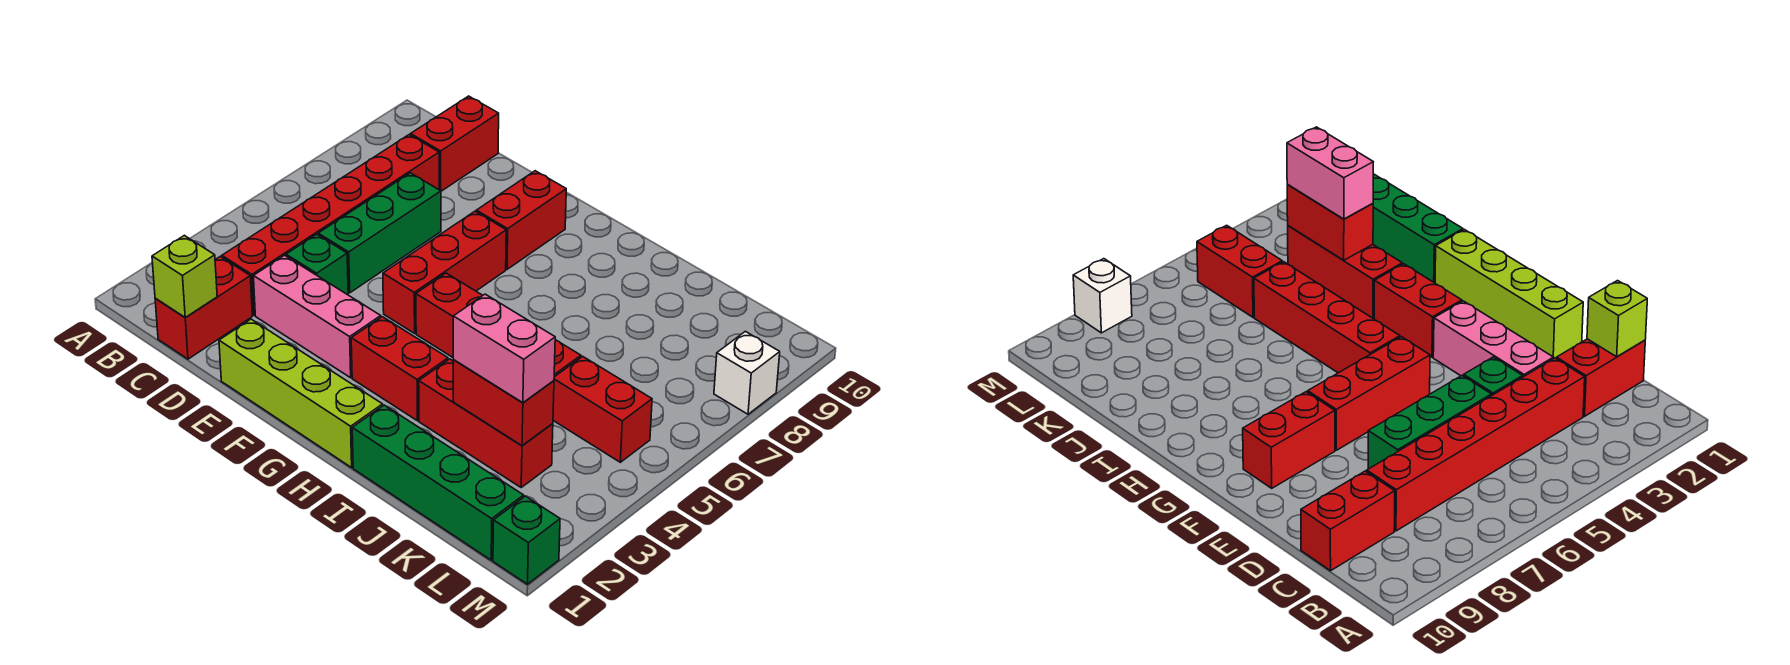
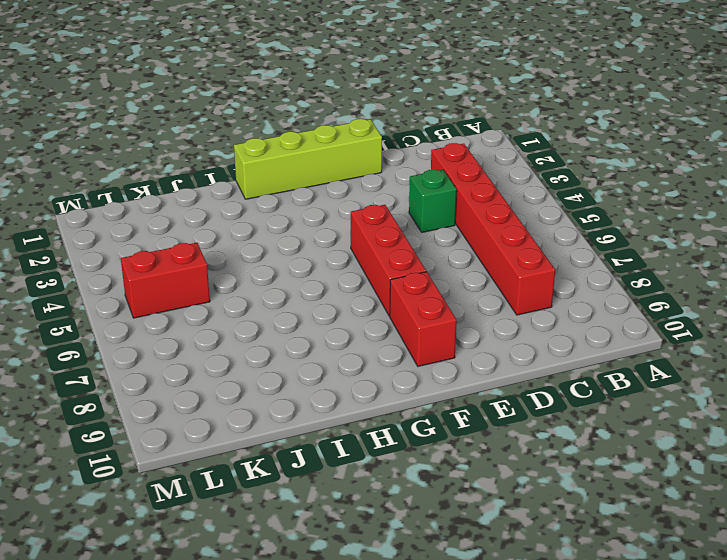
none -> red 1x2 brick [155,257,252,359]
none -> red 1x2 brick [411,96,499,191]
none -> pink 1x3 brick [254,255,381,378]

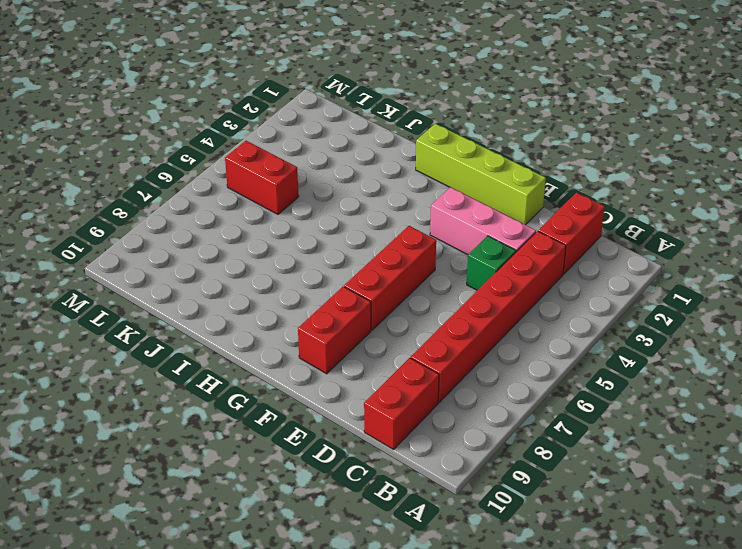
none -> green 1x3 brick [318,173,441,293]
none -> red 1x2 brick [351,317,448,421]
none -> red 1x4 brick [416,273,581,377]

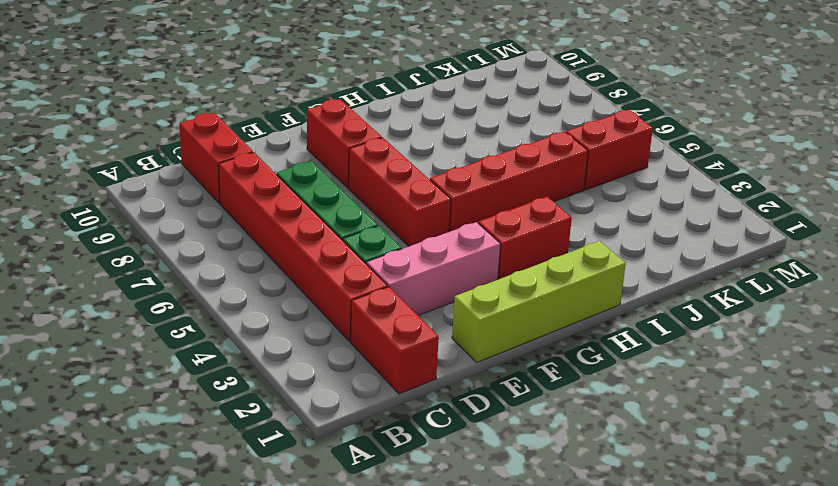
none -> green 1x4 brick [352,405,524,560]
none -> red 1x3 brick [419,359,553,487]
none -> green 1x1 brick [493,496,560,584]

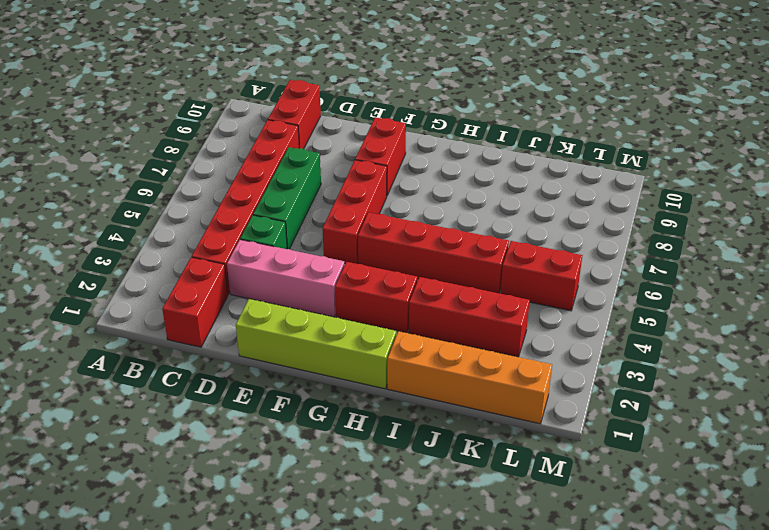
orange 1x4 brick [387,331,552,424] -> green 1x4 brick [352,405,524,560]
none -> green 1x1 brick [493,496,560,584]
none -> white 1x1 brick [714,331,780,414]
none -> lime 1x1 brick [152,235,217,318]

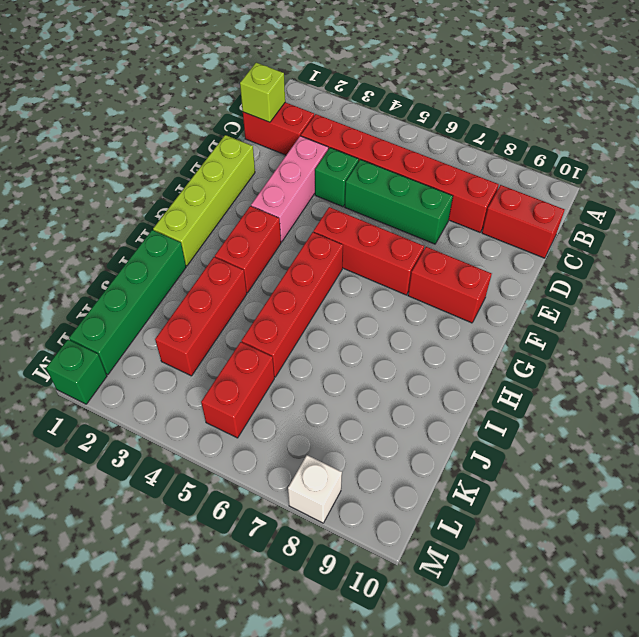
none -> red 1x2 brick [453,360,554,446]
none -> pink 1x2 brick [453,294,555,403]

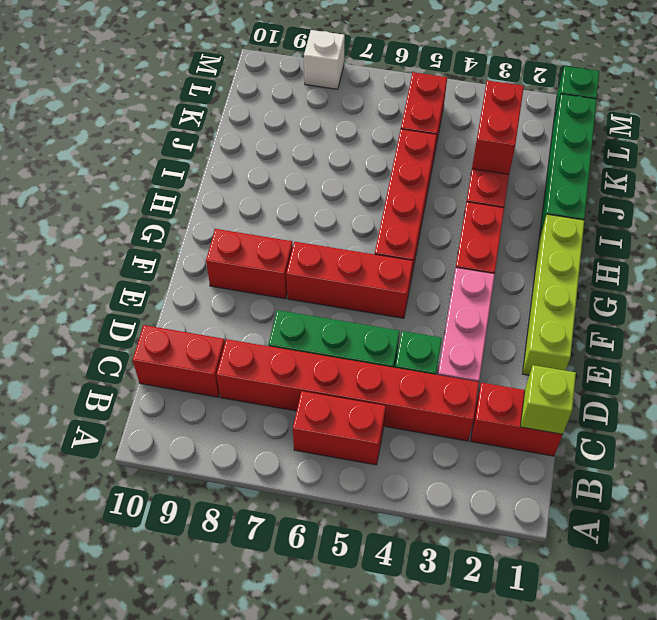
red 1x2 brick [293,391,386,465] -> none
none -> pink 1x2 brick [453,294,555,403]

